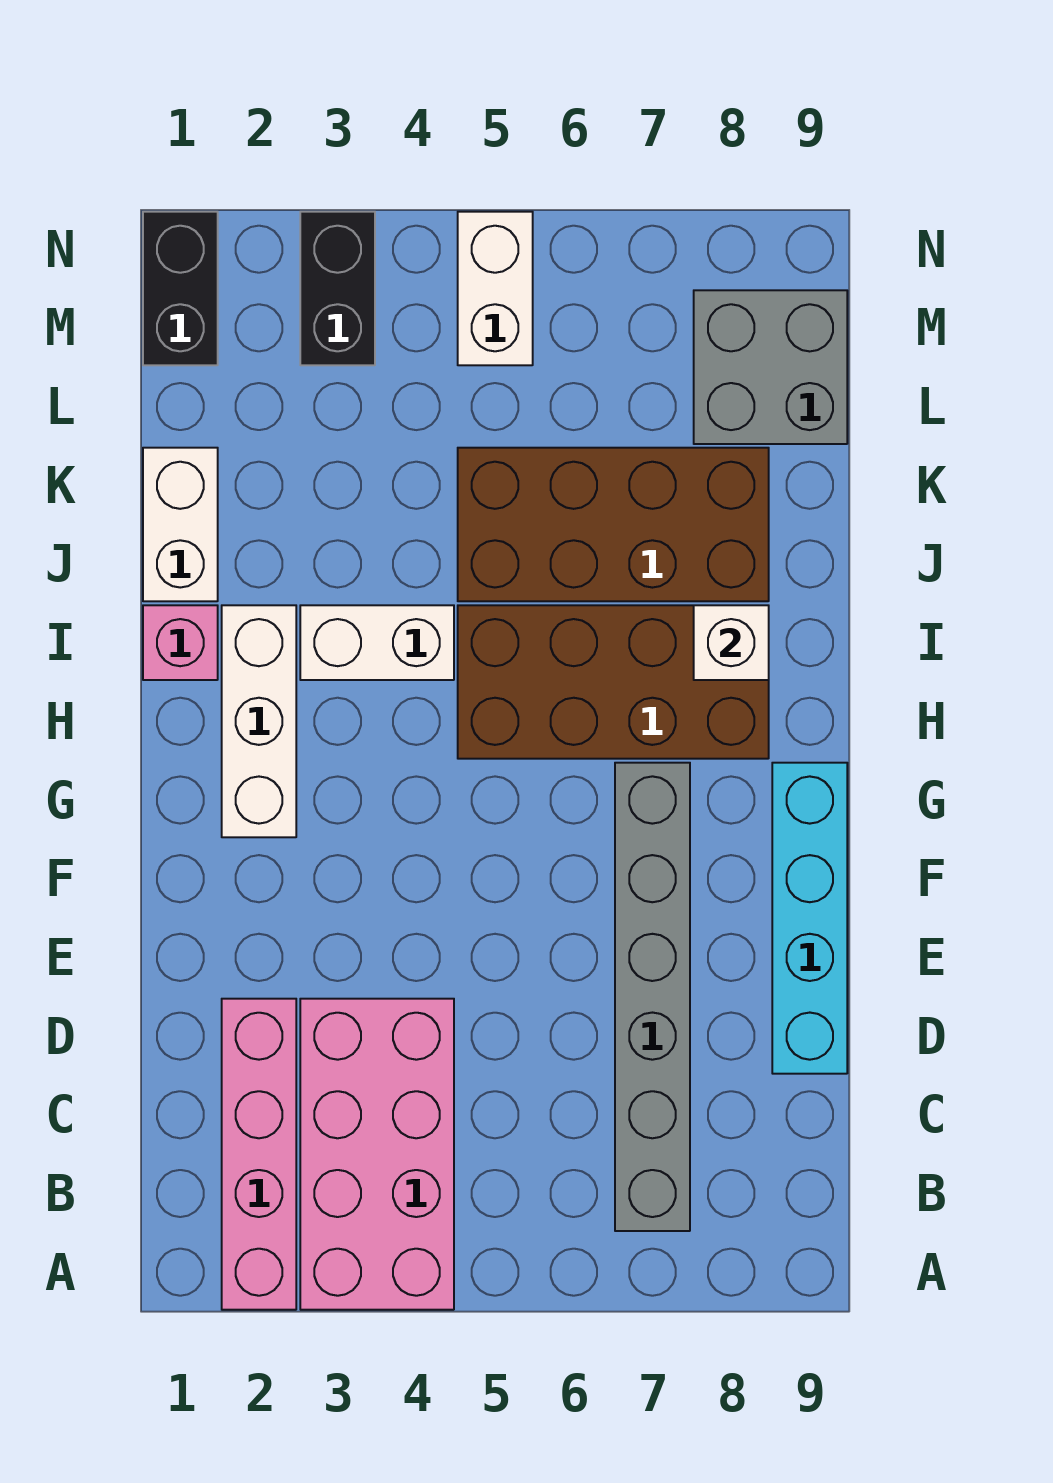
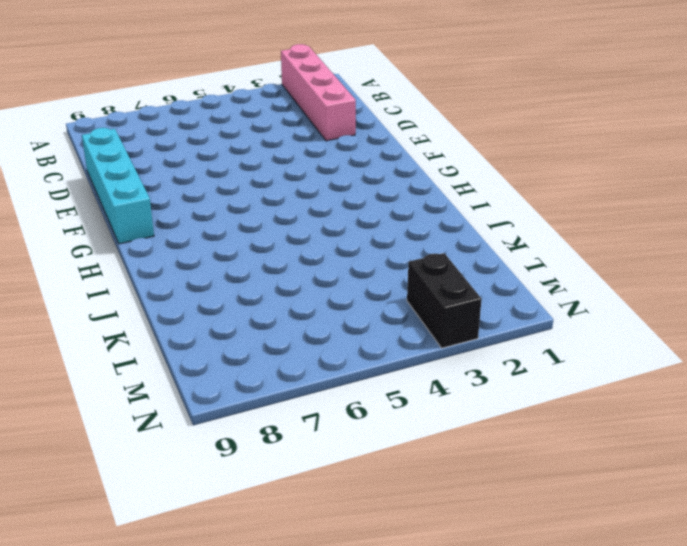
none -> pink 2x4 brick [300,999,454,1310]
none -> grey 1x6 brick [615,763,690,1231]
none -> white 1x3 brick [222,605,296,837]

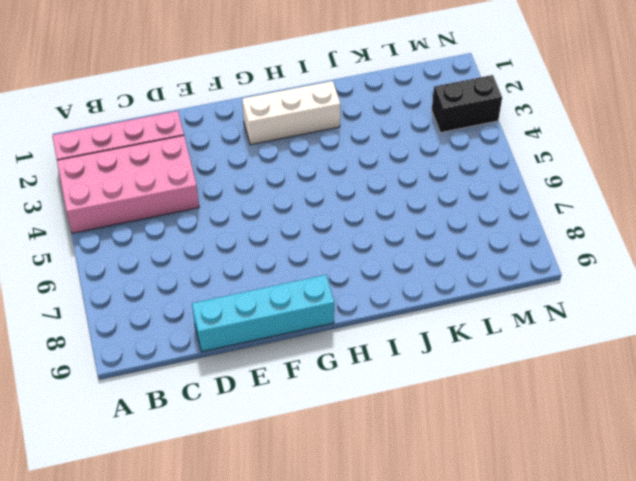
none -> grey 1x6 brick [615,763,690,1231]
none -> brown 2x4 brick [458,605,769,759]
none -> pink 1x1 brick [143,605,218,680]

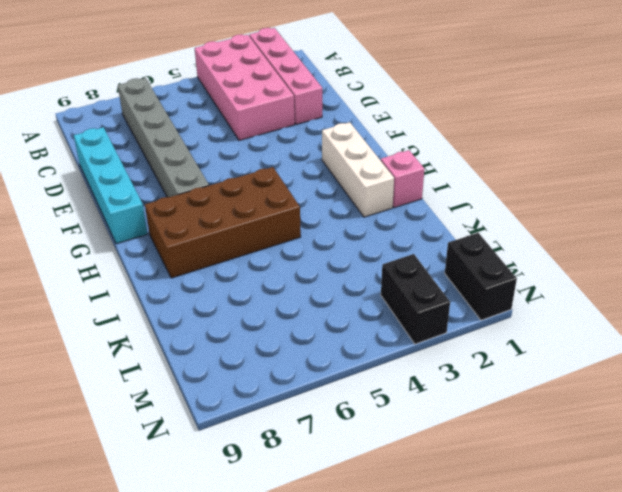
none -> white 1x2 brick [300,605,454,680]
none -> white 1x2 brick [143,448,218,601]
none -> brown 2x4 brick [458,448,769,601]

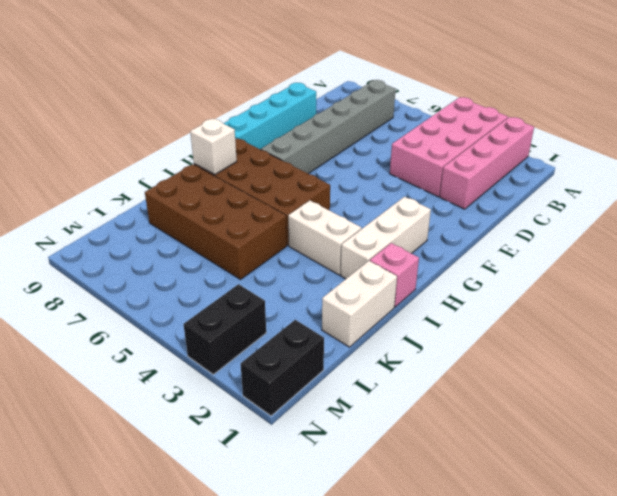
none -> grey 2x2 brick [694,290,847,444]
none -> white 1x2 brick [458,212,533,365]

